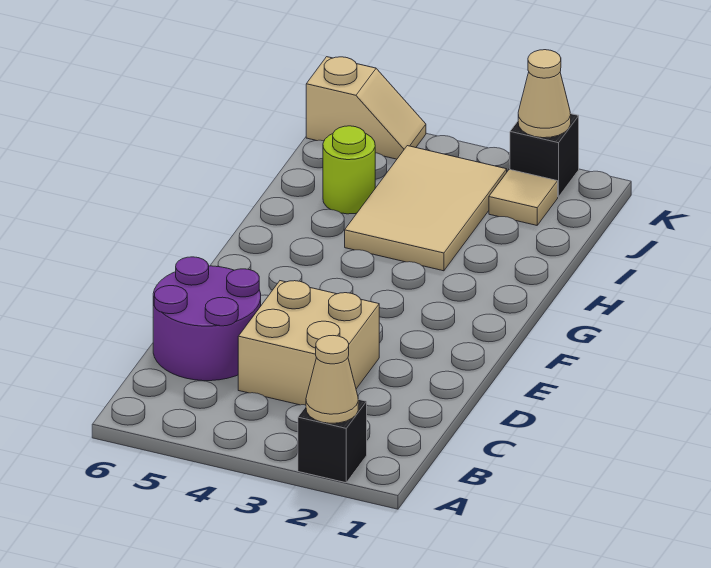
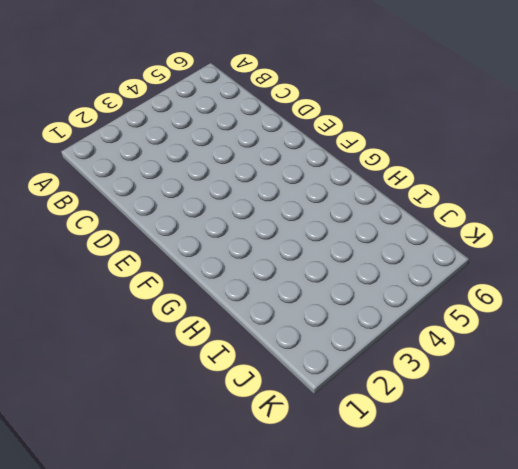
none -> black 1x1 brick [298,399,367,483]
none -> tan 2x2 brick [238,281,379,405]

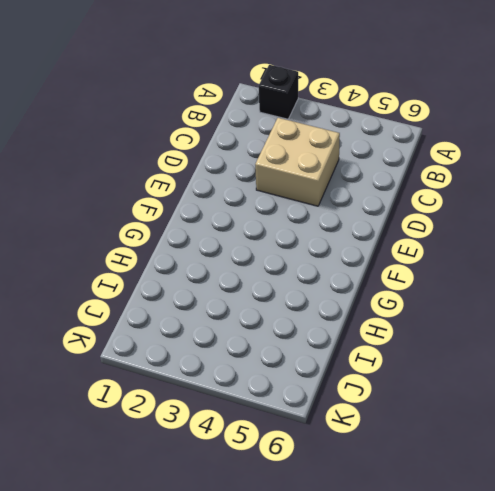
none -> purple 2x2 round brick [153,257,261,381]
none -> tan 2x3 tile [345,146,507,271]

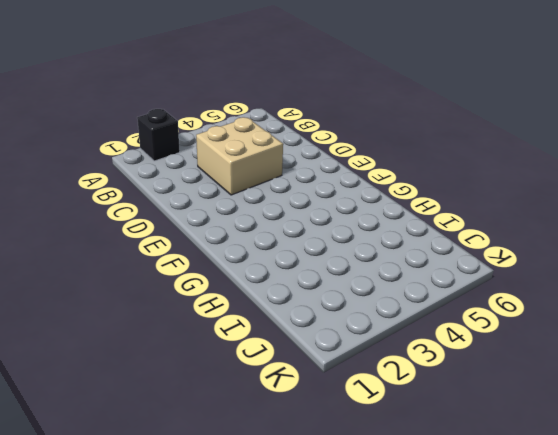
none -> purple 2x2 round brick [153,257,261,381]
none -> tan 2x3 tile [345,146,507,271]

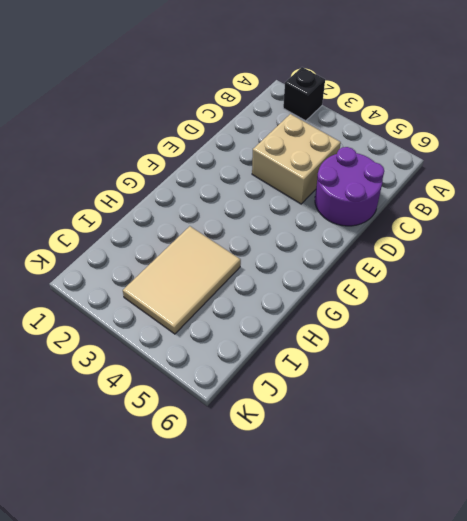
none -> lime 1x1 round brick [323,126,375,214]
none -> tan 1x1 tile [489,169,558,225]

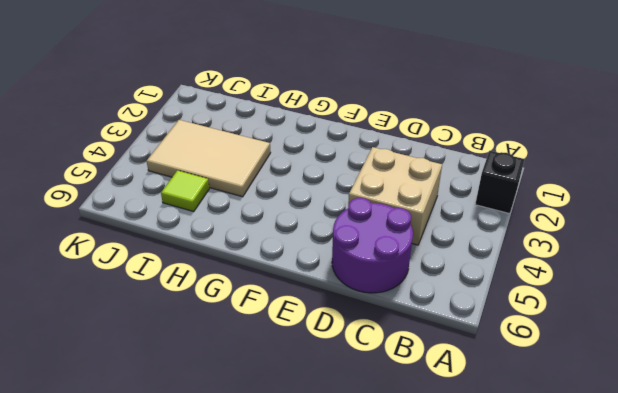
lime 1x1 tile [161,171,209,212] -> lime 1x1 round brick [323,126,375,214]
none -> tan 1x1 tile [489,169,558,225]
none -> black 1x1 brick [510,114,579,197]

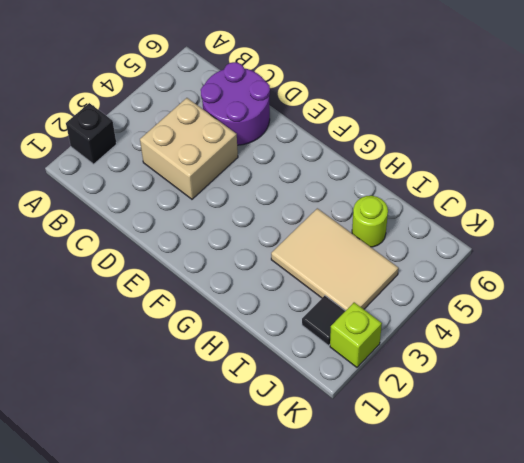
black 1x1 tile [302,296,345,346] -> tan 1x1 tile [489,169,558,225]
lime 1x1 brick [330,302,382,367] -> black 1x1 brick [510,114,579,197]
none -> tan 1x2 slope [306,57,426,159]
none -> tan 1x1 cone [306,336,358,423]

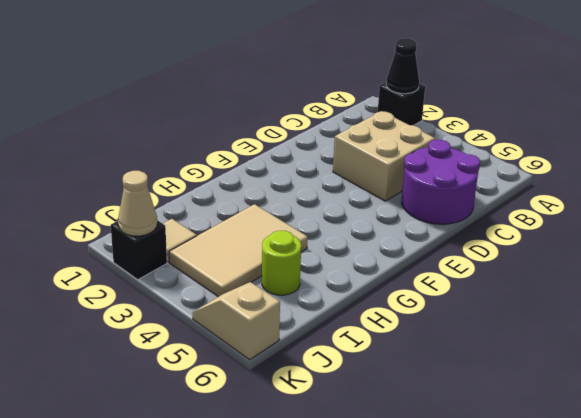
black 1x1 cone [386,38,419,94] -> tan 1x1 cone [306,336,358,423]

